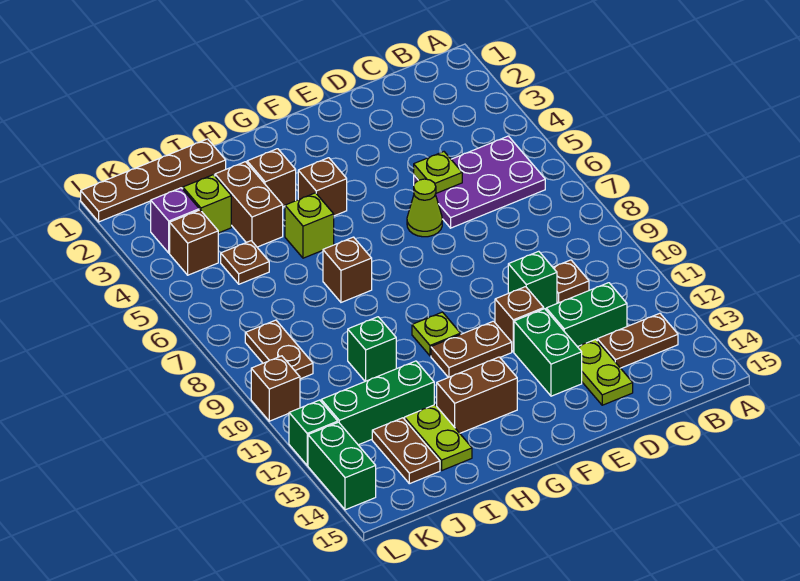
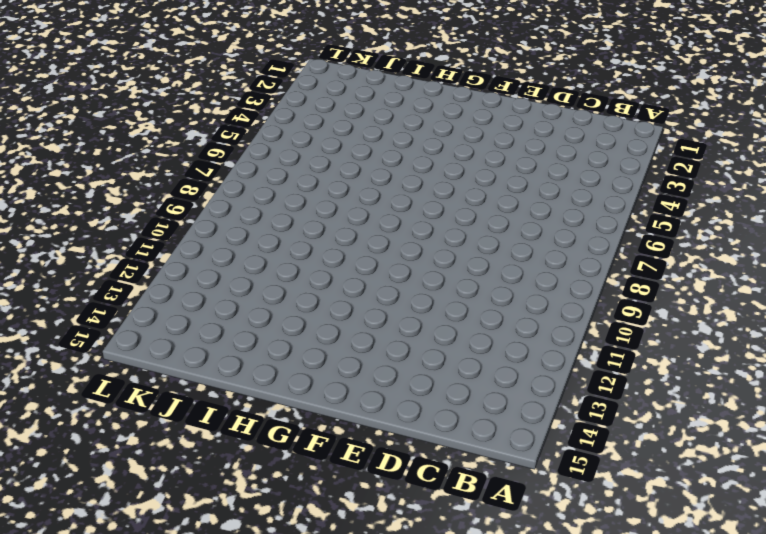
none -> purple 2x3 plate [414,136,545,228]
none -> brown 1x2 plate [597,313,678,368]
none -> brown 1x1 plate [553,260,589,303]
none -> green 1x2 brick [546,283,627,347]

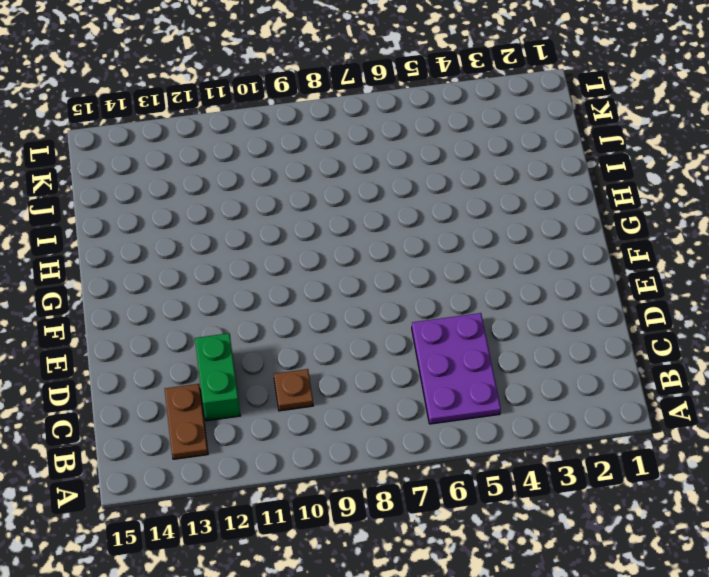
none -> green 1x1 brick [508,251,557,309]
none -> lime 1x2 plate [578,339,633,405]
none -> lime 1x1 cone [407,179,442,237]
none -> brown 1x1 brick [495,287,544,352]

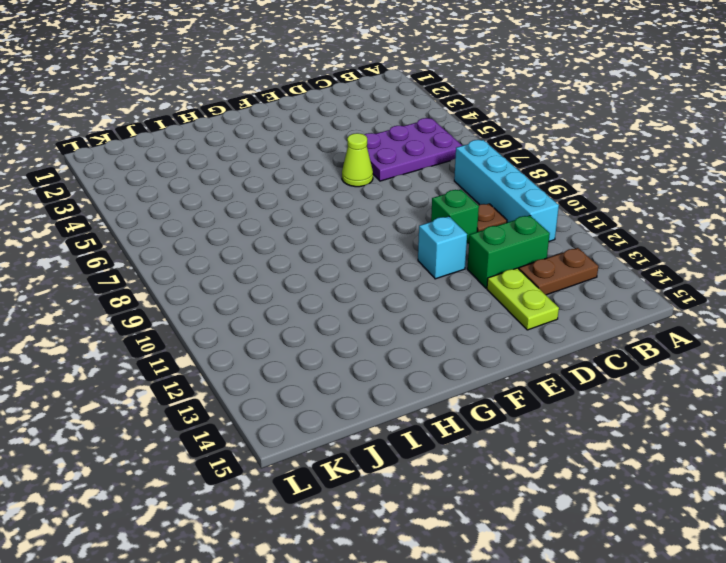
cyan 1x4 brick [454,140,559,241] -> none
cyan 1x1 brick [418,217,467,279] -> brown 1x1 brick [495,287,544,352]
none -> green 1x2 brick [514,309,582,396]
none -> brown 1x2 plate [431,321,512,378]
none -> brown 1x1 brick [298,158,347,216]
none -> lime 1x1 plate [412,312,461,356]

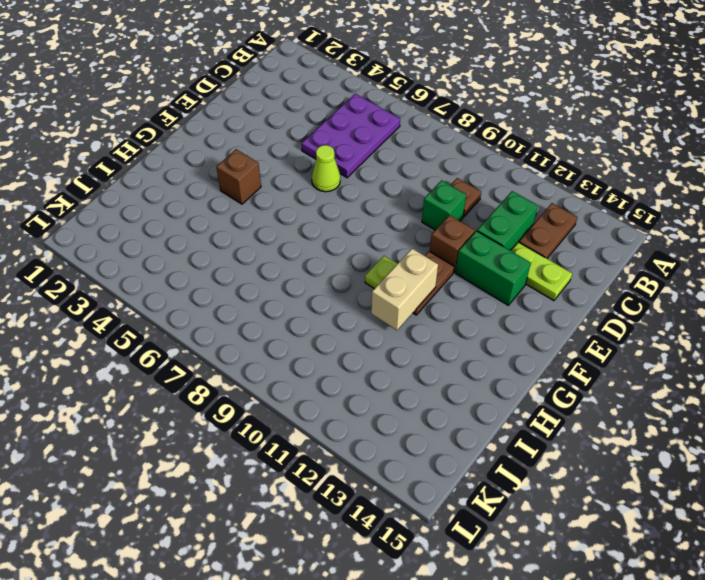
tan 1x2 brick [371,249,438,330] -> none
none -> brown 1x2 brick [437,357,517,433]
none -> brown 1x1 brick [247,149,296,207]
none -> lime 1x1 brick [285,193,334,258]
none -> brown 1x1 brick [323,237,372,302]

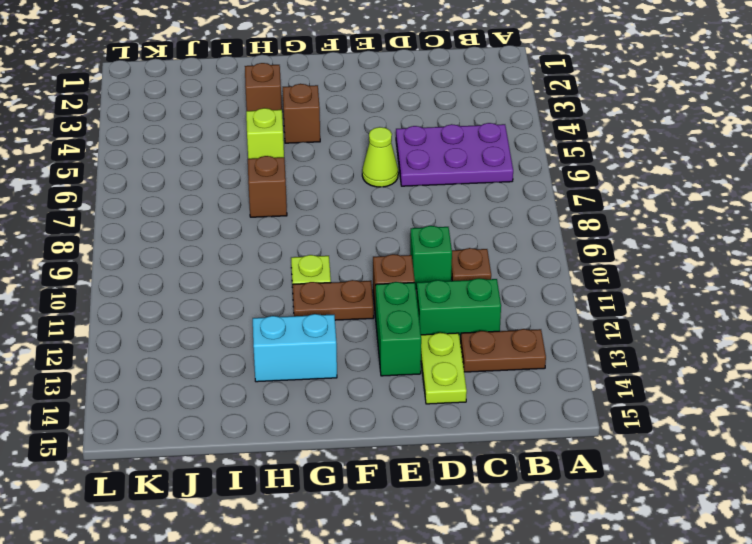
cyan 1x2 brick [253,314,337,382] -> brown 1x2 brick [437,357,517,433]
none -> brown 1x4 plate [81,139,226,222]
none -> brown 1x2 brick [215,162,283,247]
none -> green 1x1 brick [348,317,396,381]
none -> green 1x3 brick [321,361,434,445]

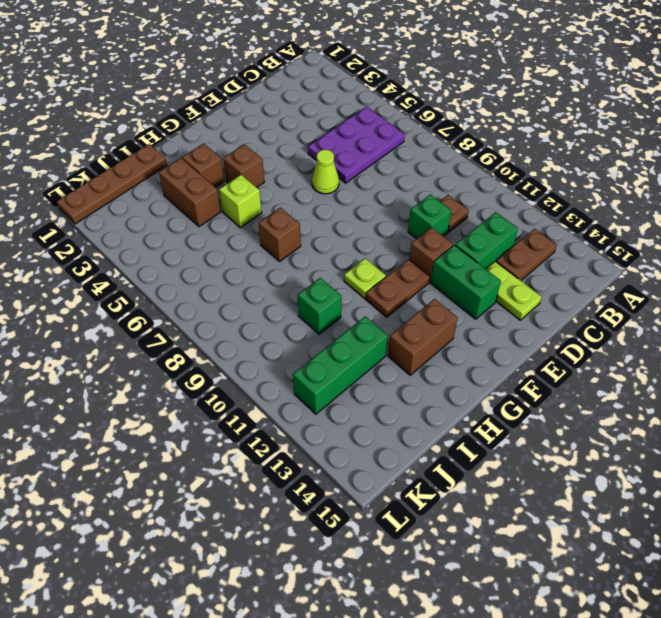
none -> lime 1x2 plate [405,405,472,470]
none -> lime 1x1 brick [183,175,231,233]
none -> brown 1x1 plate [221,241,269,284]
none -> brown 1x2 plate [372,418,440,484]

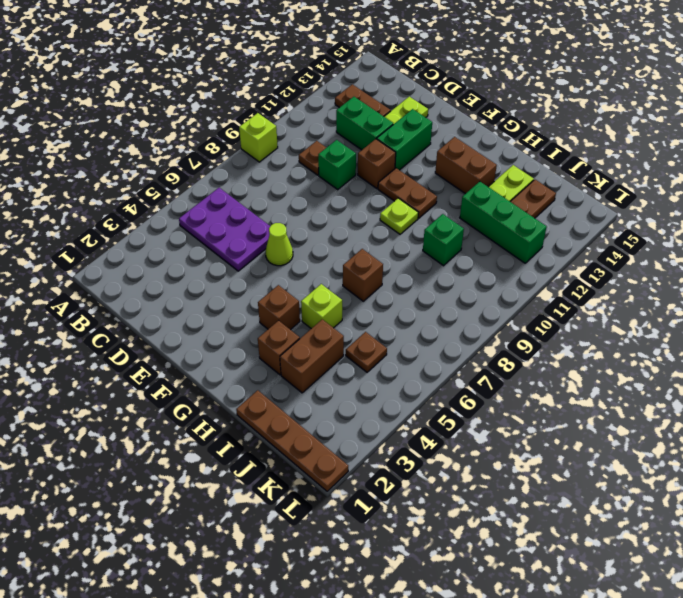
lime 1x1 brick [239,113,278,162] -> lime 1x1 brick moved to [183,175,231,233]
none -> purple 1x1 brick [151,188,199,253]
none -> brown 1x1 brick [170,210,218,275]
none -> brown 1x2 plate [245,320,313,379]
none -> brown 1x1 brick [251,356,300,421]

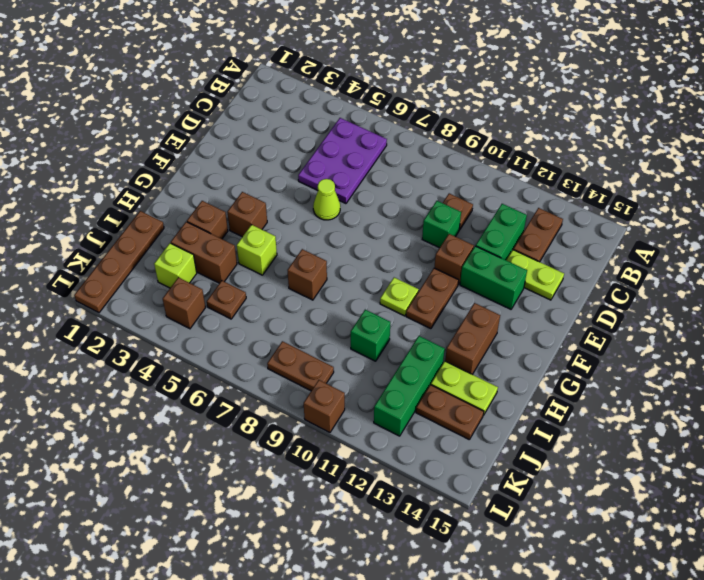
none -> purple 1x1 brick [151,188,199,253]
none -> green 1x1 brick [289,400,338,465]
none -> green 1x2 brick [308,422,376,510]
none -> lime 1x1 plate [414,152,462,193]

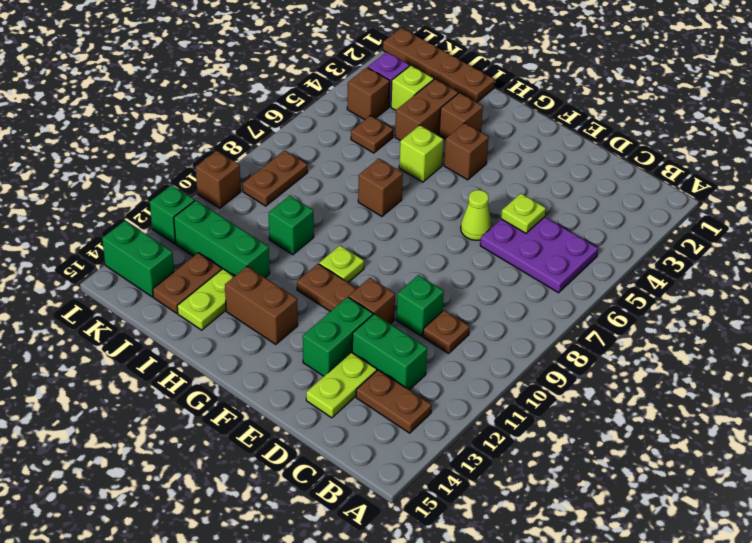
green 1x2 brick [102,221,174,297] -> green 1x2 brick turned to [308,422,376,510]

